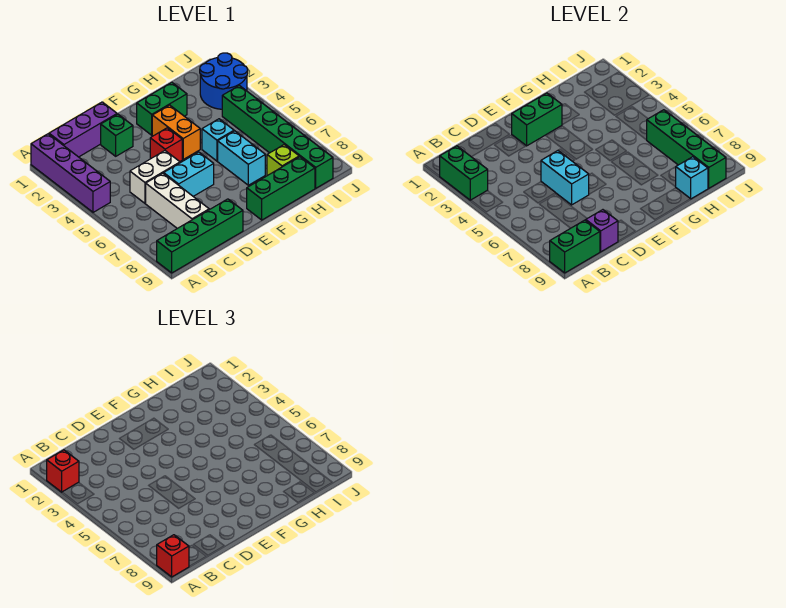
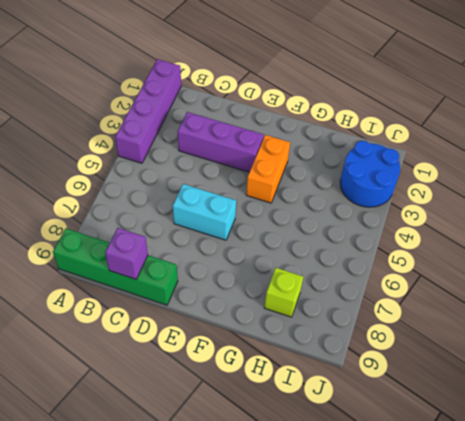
purple 1x3 brick [178,112,264,172] -> purple 1x3 brick moved to [49,102,117,157]
none -> white 1x2 brick [130,151,180,203]
none -> white 1x3 brick [146,173,209,228]
none -> green 1x1 brick [101,114,133,156]

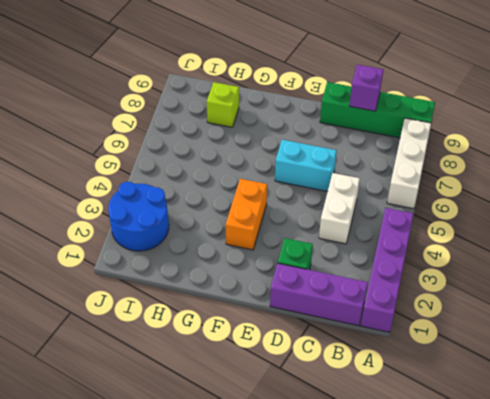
white 1x3 brick [387,118,431,209] -> white 1x3 brick moved to [146,173,209,228]
white 1x2 brick [319,173,360,244] -> white 1x2 brick turned to [130,151,180,203]
none -> red 1x1 brick [150,128,182,161]
none -> green 1x2 brick [137,83,187,135]
none -> green 1x3 brick [247,157,315,220]

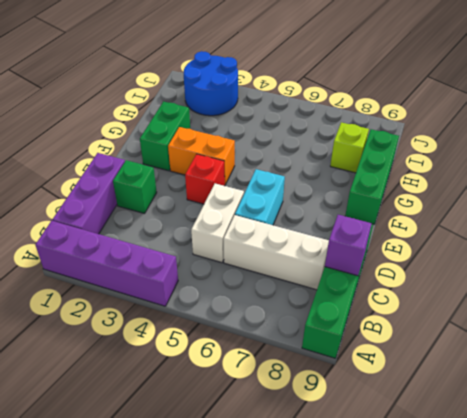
none -> cyan 1x1 brick [202,119,234,161]
none -> cyan 1x2 brick [218,131,265,185]
none -> green 1x6 brick [222,85,333,188]

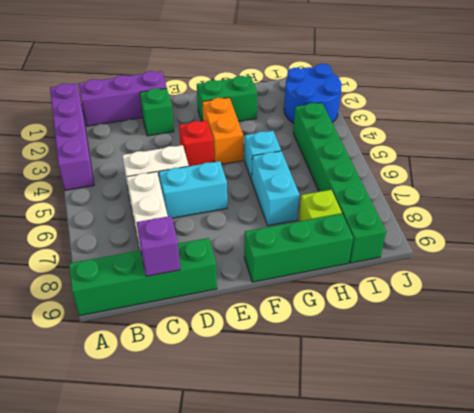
none -> green 1x2 brick [440,146,488,200]
none -> green 1x2 brick [550,220,600,273]
none -> cyan 1x2 brick [541,151,589,205]

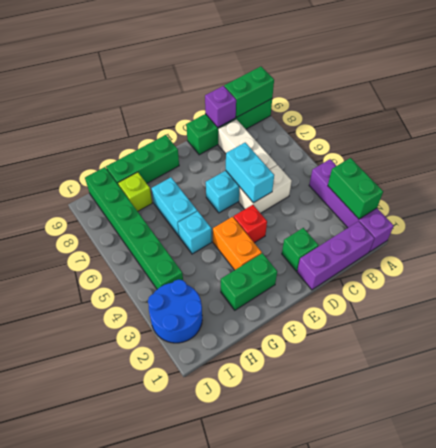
none -> green 1x2 brick [512,93,562,146]
none -> cyan 1x1 brick [676,157,708,199]
none -> green 1x4 brick [647,110,726,188]

